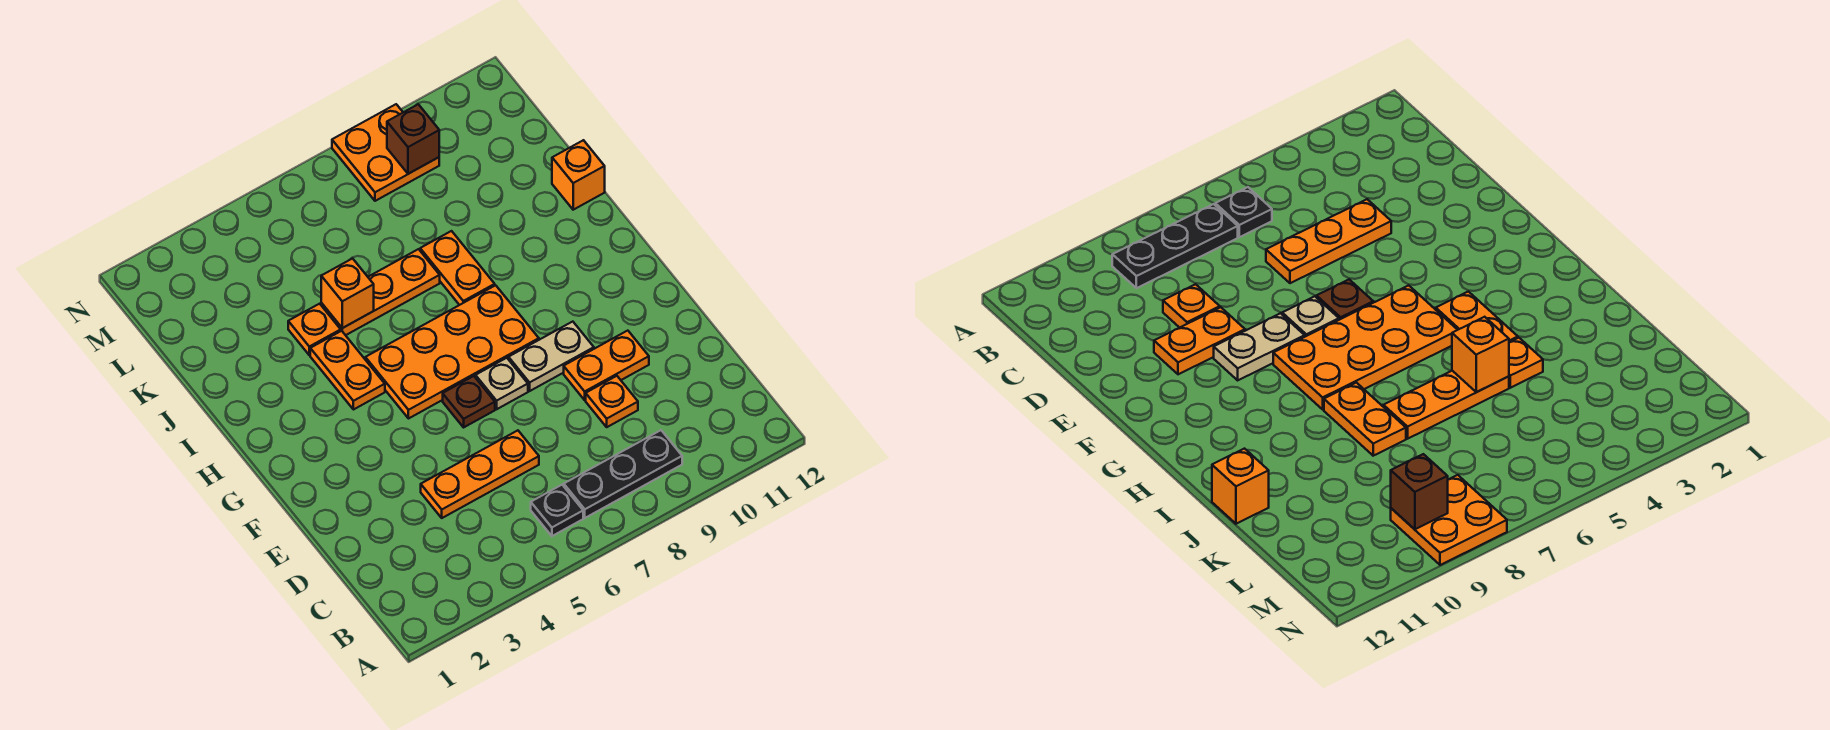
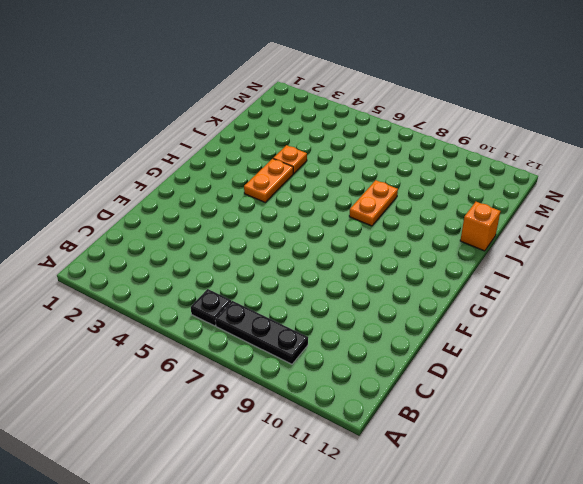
none -> orange 1x3 plate [421,430,539,518]
none -> orange 1x1 plate [586,376,638,427]
none -> orange 1x2 plate [564,331,649,400]

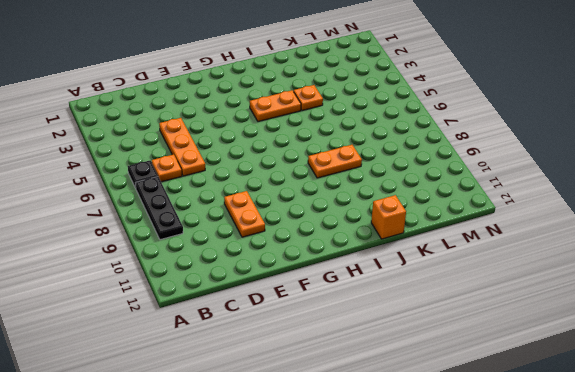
orange 1x1 plate [152,154,182,182] -> orange 1x1 plate moved to [586,376,638,427]
none -> brown 1x1 plate [443,376,495,427]
none -> tan 1x1 plate [476,358,528,409]
none -> tan 1x2 plate [509,322,594,391]

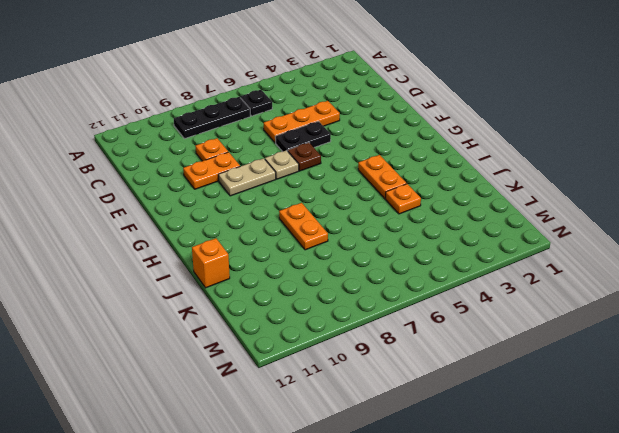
black 1x2 plate [275,121,331,152] -> none
none -> orange 2x4 plate [365,285,539,419]
none -> orange 1x3 plate [321,249,440,335]
none -> orange 2x2 plate [332,104,439,201]

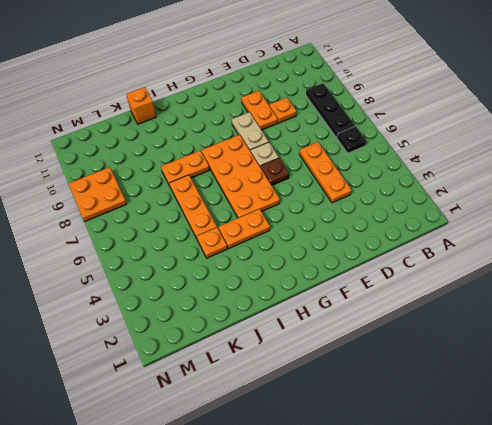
none -> orange 1x1 brick [321,259,374,328]
none -> brown 1x1 brick [387,104,439,174]

